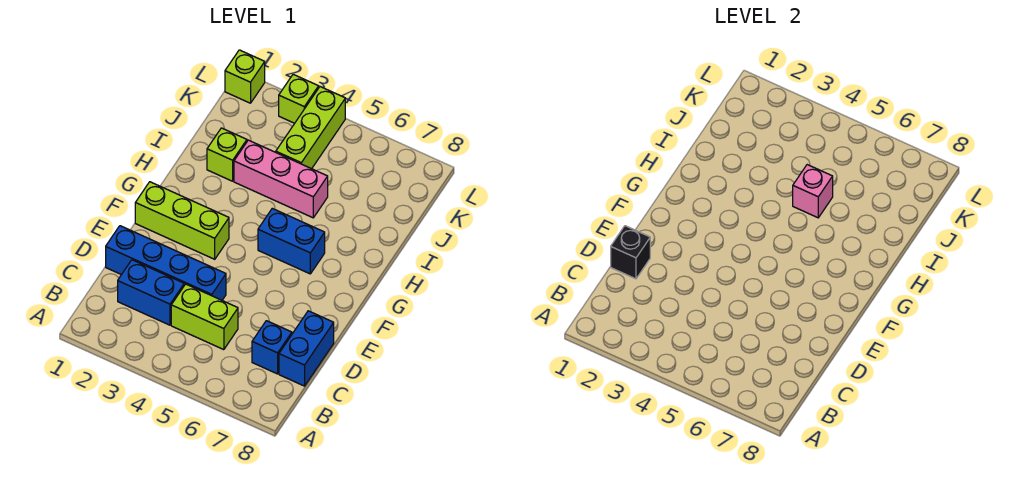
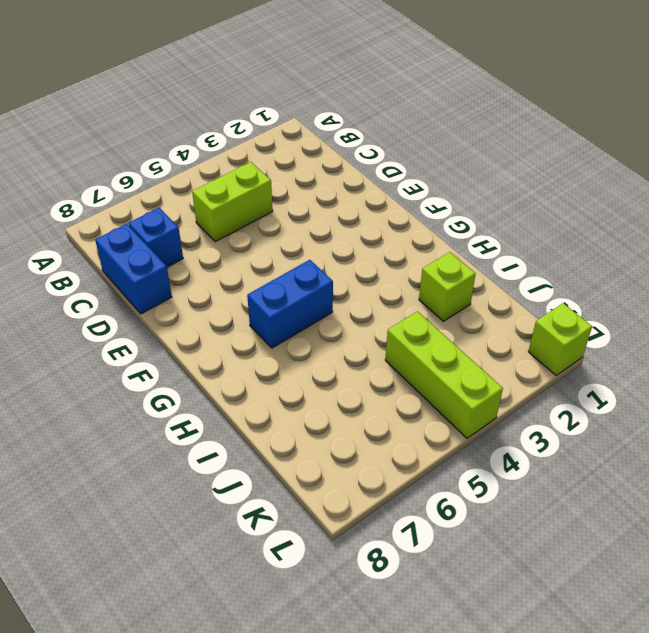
none -> blue 1x2 brick [118,260,184,325]
none -> blue 1x4 brick [106,226,226,300]
none -> lime 1x3 brick [135,182,229,259]

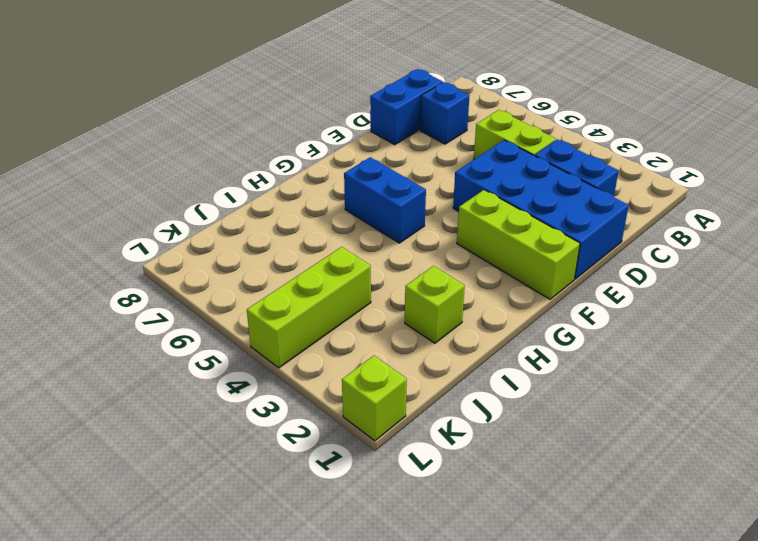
blue 2x4 brick [453,140,629,279] -> blue 1x4 brick [106,226,226,300]
none -> pink 1x3 brick [234,140,328,218]
none -> lime 1x1 brick [279,74,319,123]
none -> black 1x1 brick [611,226,650,279]

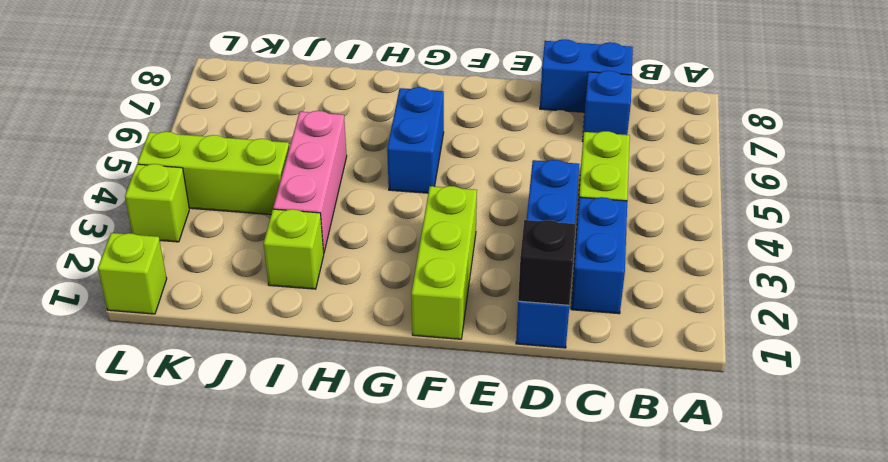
none -> pink 1x1 brick [793,165,833,218]

